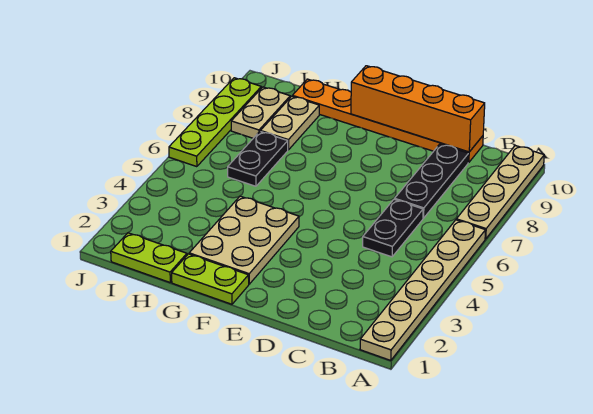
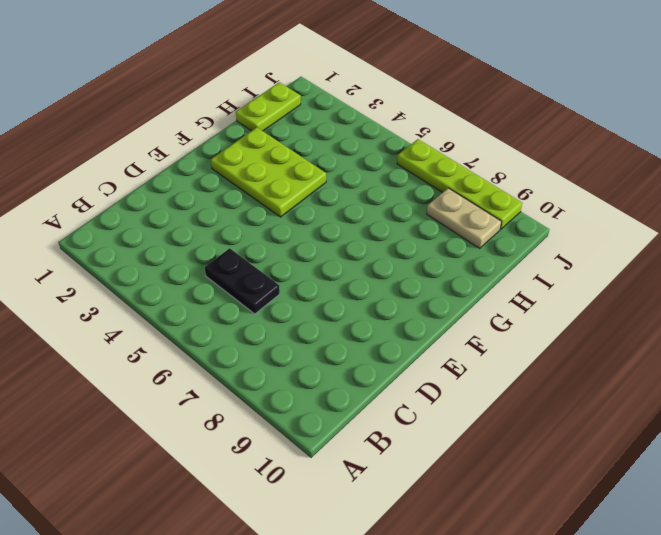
lime 2x3 plate [211,127,326,217] -> tan 2x3 plate [189,196,299,284]
none -> tan 1x6 plate [360,220,486,360]
none -> tan 1x4 plate [456,146,544,239]
none -> black 1x3 plate [395,144,469,218]

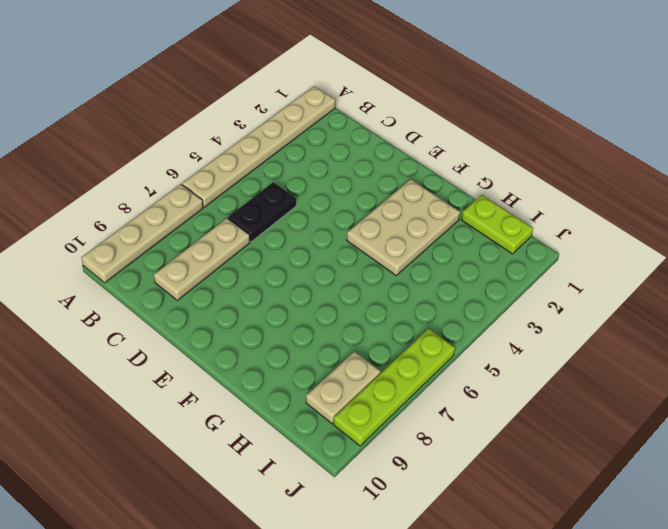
tan 1x3 plate [154,218,250,300] -> black 1x3 plate [395,144,469,218]
none -> orange 1x6 plate [293,79,483,163]
none -> lime 1x2 plate [172,254,249,304]
none -> black 1x2 plate [228,132,288,186]

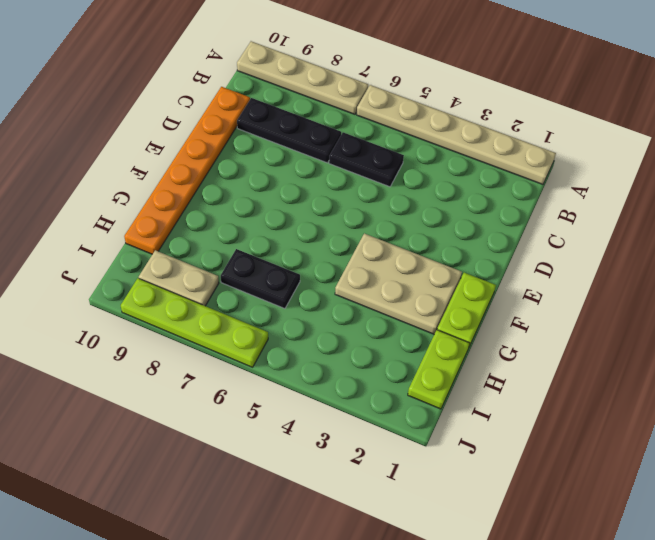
none -> tan 1x2 plate [261,96,319,150]
none -> orange 1x4 brick [351,66,485,152]

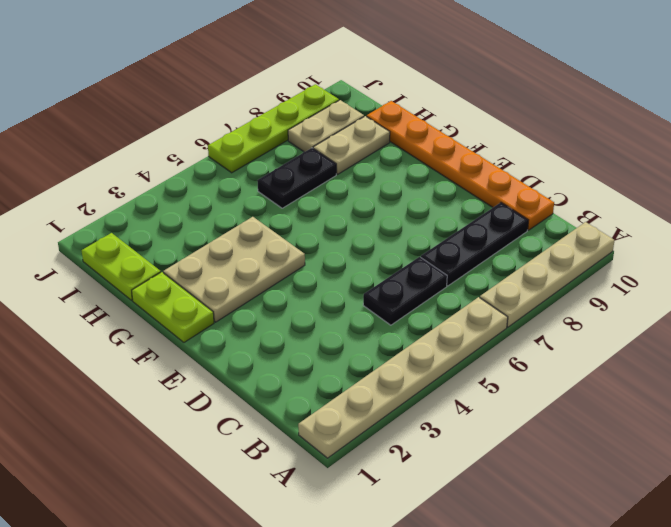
none -> orange 1x4 brick [351,66,485,152]

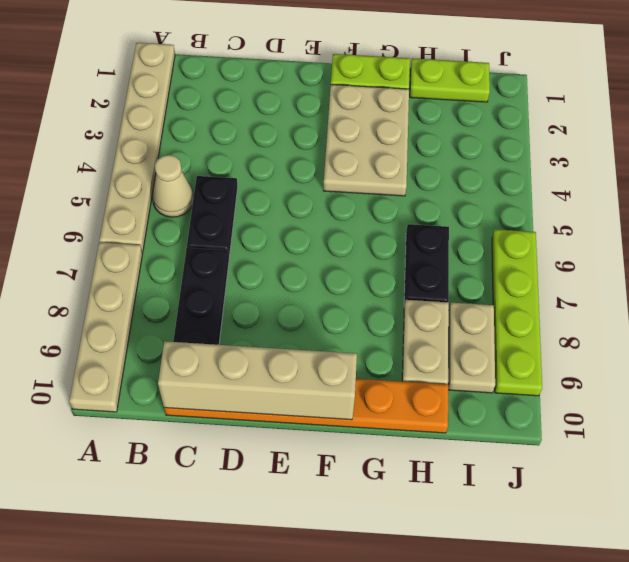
tan 1x1 cone [153,155,193,217] -> none
tan 1x4 brick [158,341,357,420] -> orange 1x4 brick [351,66,485,152]

